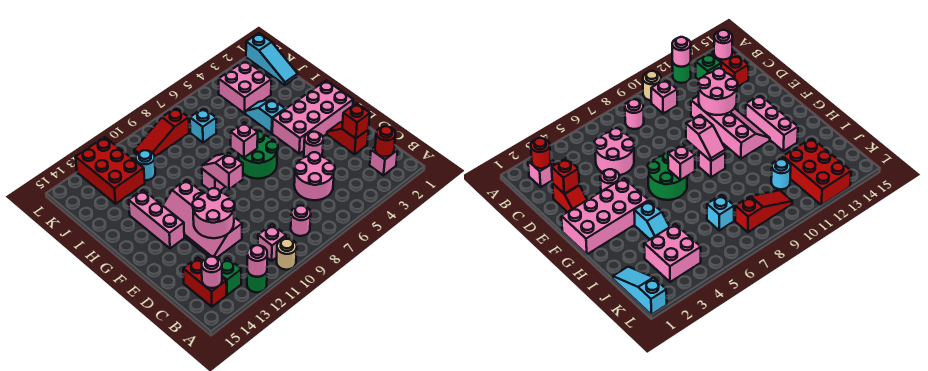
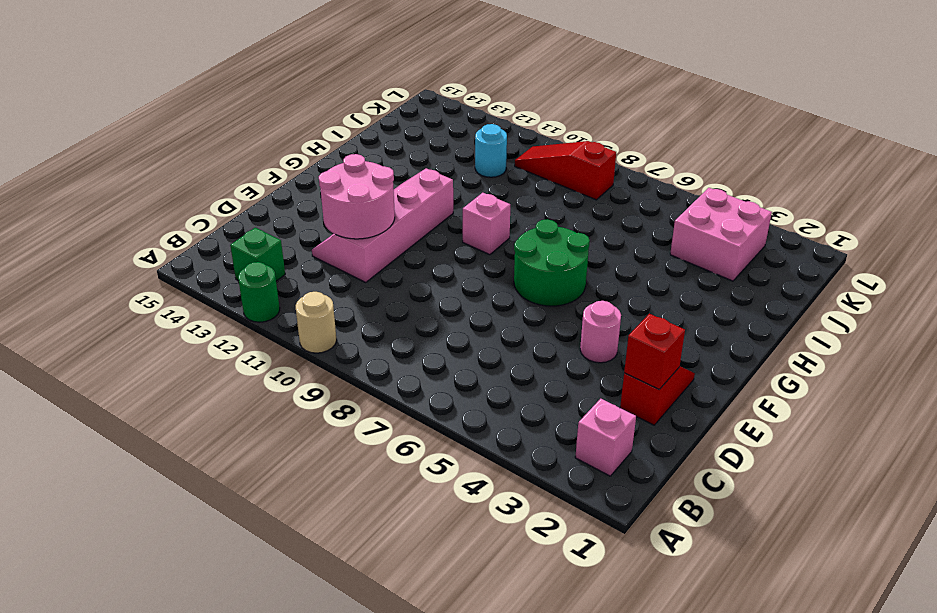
none -> pink 1x1 round brick [291,206,311,236]
none -> pink 1x1 brick [258,224,286,261]
none -> red 1x2 brick [183,258,226,307]

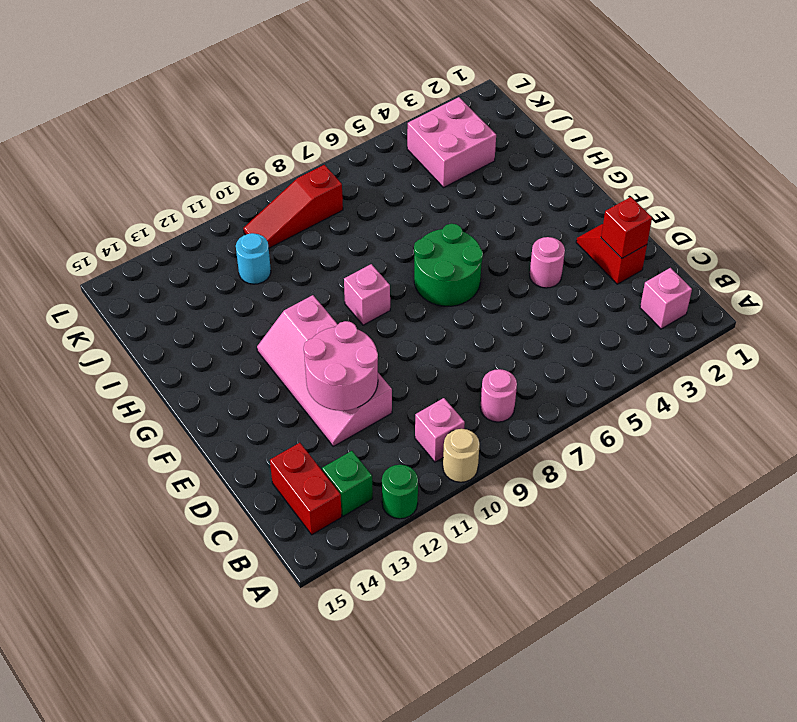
none -> pink 2x2 round brick [294,152,335,200]
none -> pink 2x4 brick [272,80,353,154]
none -> pink 1x3 brick [129,190,184,248]

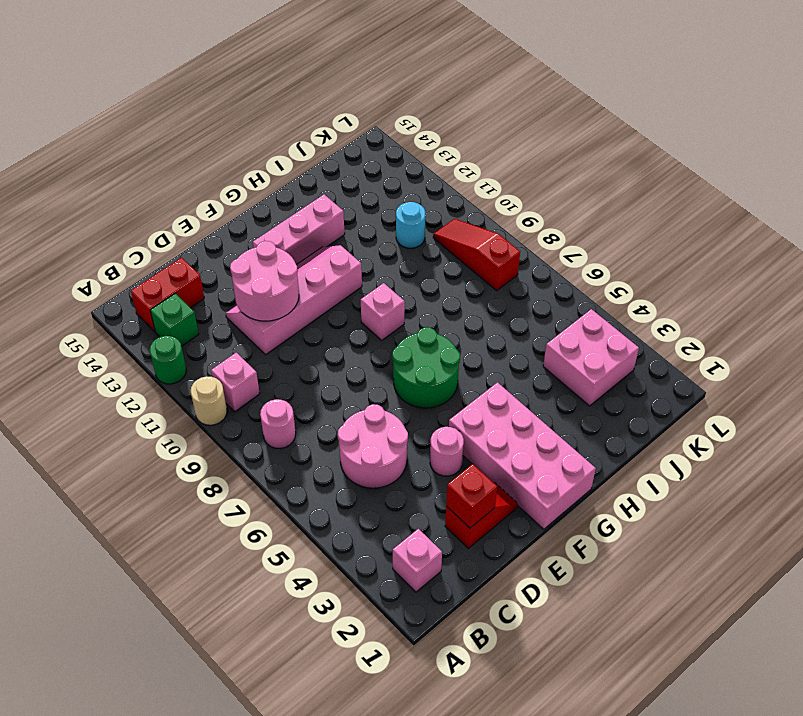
none -> cyan 1x2 slope [245,99,285,133]
none -> cyan 1x3 slope [246,33,298,85]
none -> cyan 1x1 brick [190,108,216,142]

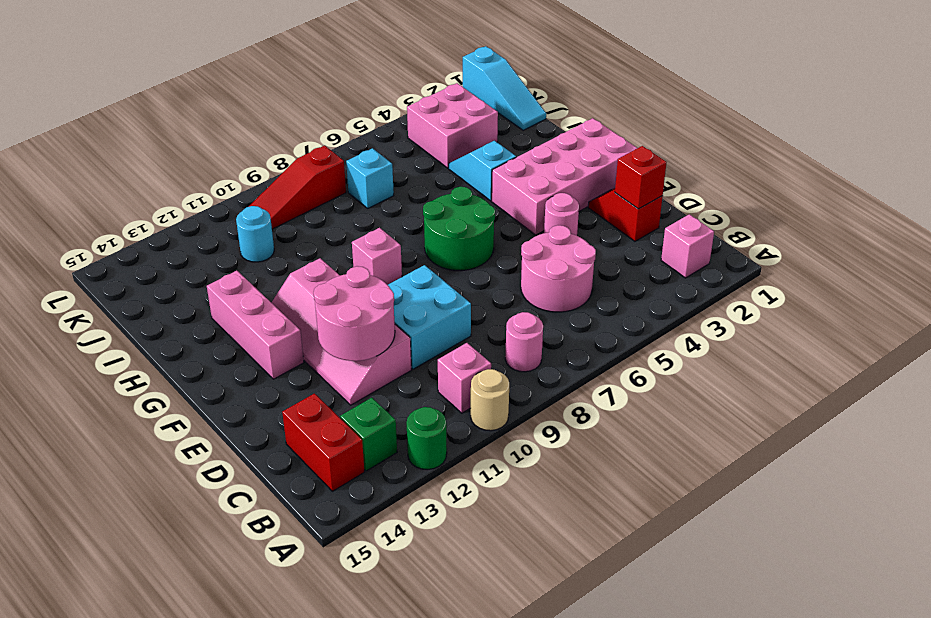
cyan 2x2 brick [388,265,471,369] -> none
none -> red 2x3 brick [76,137,145,204]
none -> pink 1x1 round brick [247,245,267,277]
none -> red 1x1 round brick [375,126,396,157]

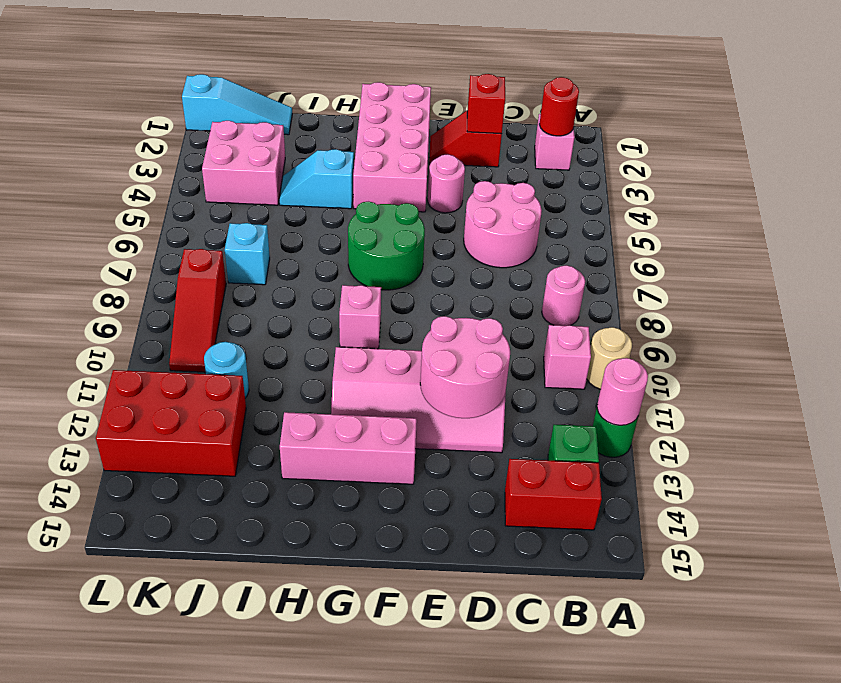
none -> pink 1x1 round brick [202,256,222,288]
none -> pink 1x2 slope [202,153,243,189]
none -> pink 1x1 brick [231,122,258,158]

